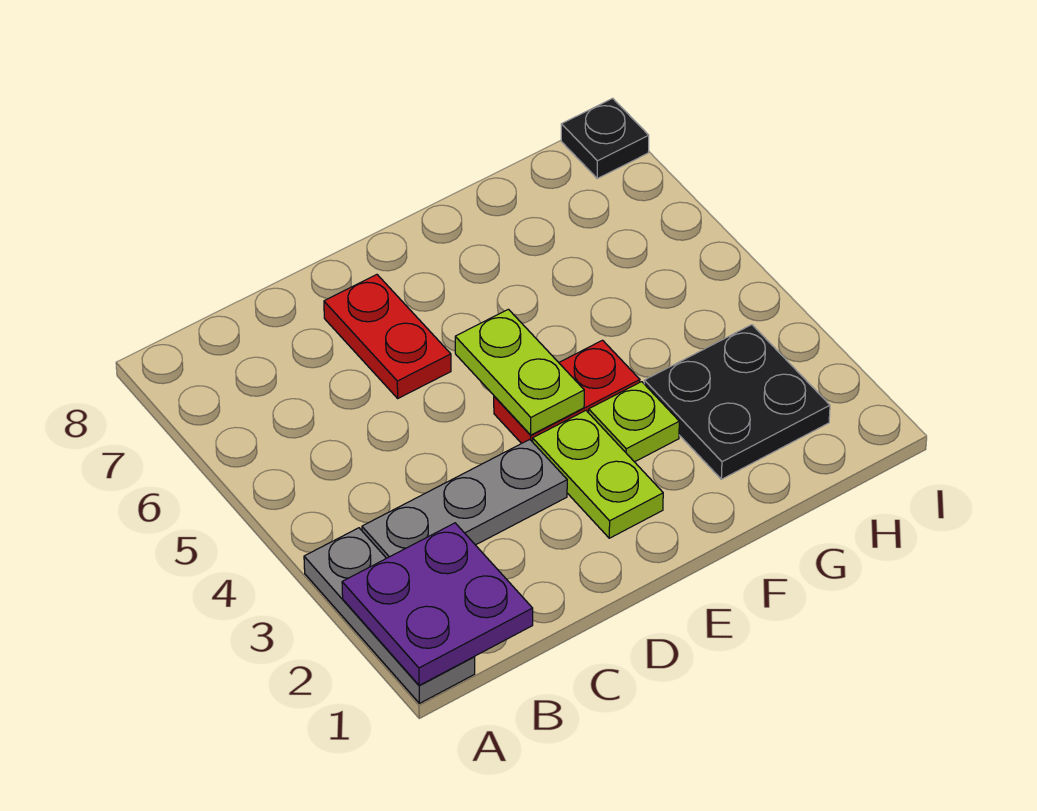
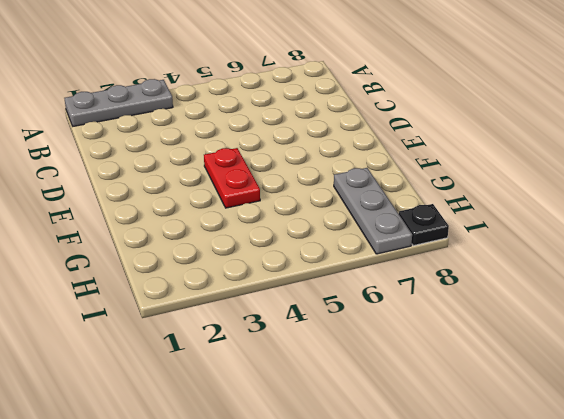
grey 1x3 plate [334,168,412,254] -> grey 1x3 plate moved to [362,439,567,558]
none -> red 1x2 plate [324,275,451,398]
none -> lime 1x2 plate [533,411,663,538]

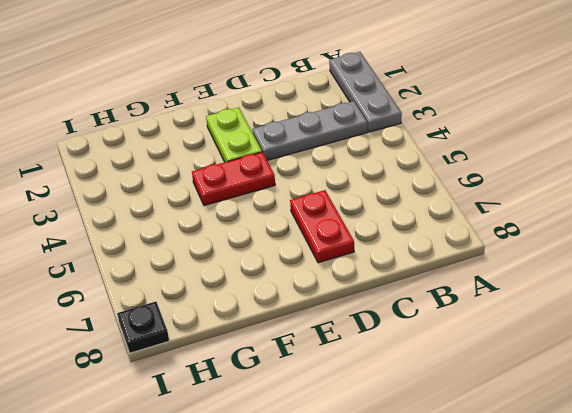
none -> lime 1x1 plate [589,382,679,462]
none -> black 2x2 plate [644,325,830,479]

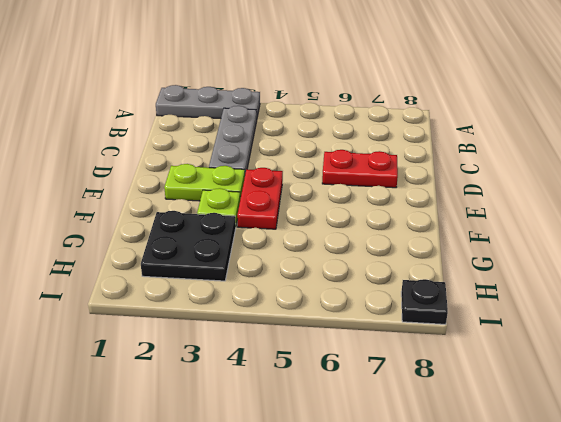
none -> purple 2x2 plate [342,523,533,685]
none -> lime 1x2 plate [455,309,584,435]

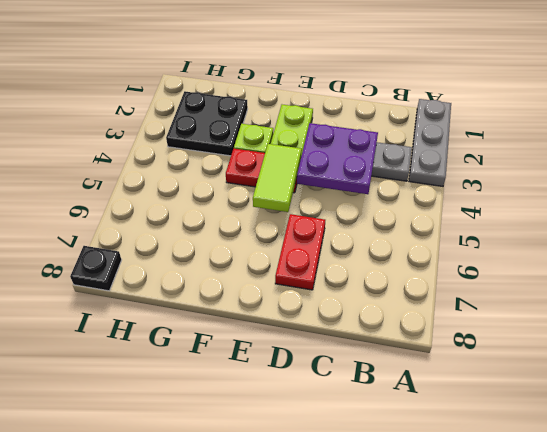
purple 2x2 plate [297,123,378,194] -> purple 2x2 plate moved to [342,523,533,685]
lime 1x2 tile [253,144,302,212] -> lime 1x2 plate [455,309,584,435]

